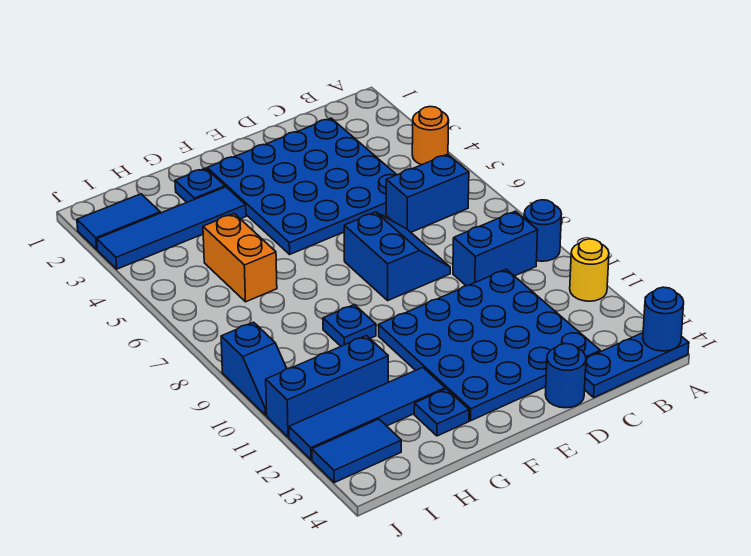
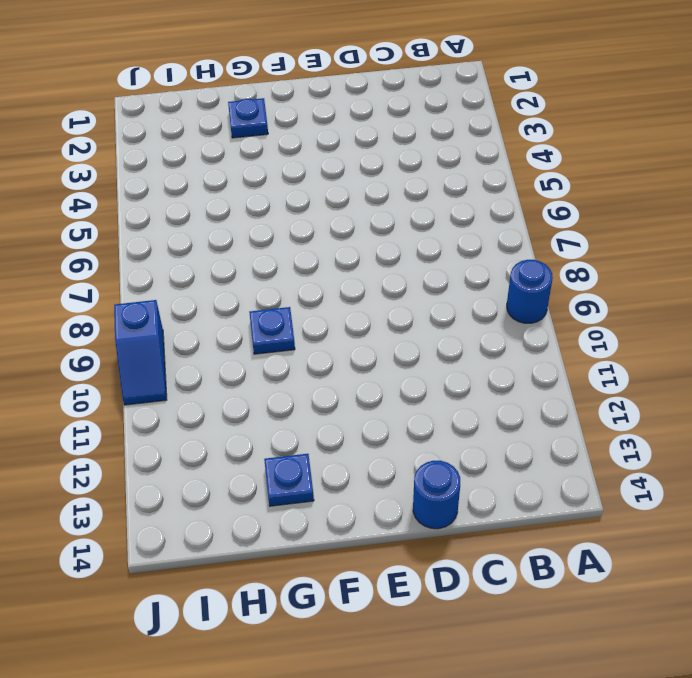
none -> orange 1x1 round brick [412,107,449,165]
none -> yellow 1x1 round brick [570,239,609,301]
none -> blue 1x3 plate [585,333,689,397]

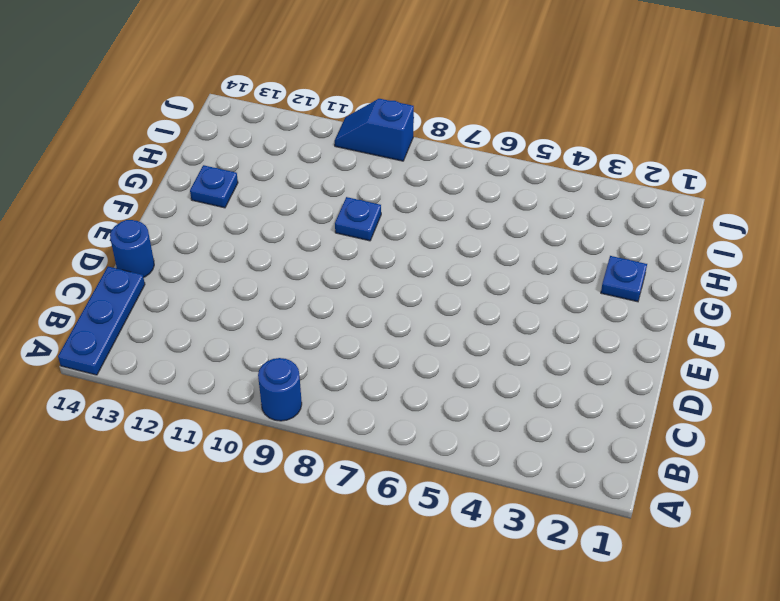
none -> orange 1x1 round brick [412,107,449,165]
none -> yellow 1x1 round brick [570,239,609,301]
none -> blue 1x2 brick [386,154,469,232]

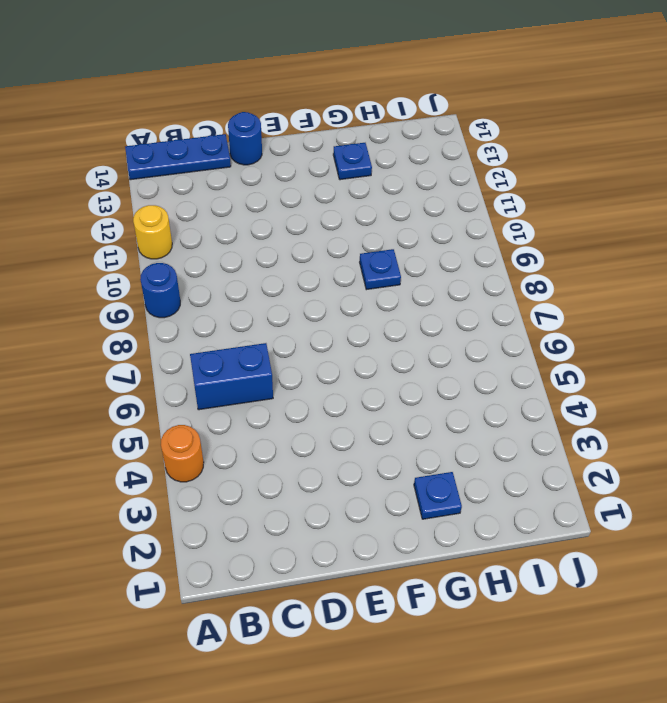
none -> blue 1x2 brick [453,211,538,286]
none -> blue 4x4 plate [207,118,397,254]
none -> blue 4x4 plate [379,269,600,421]

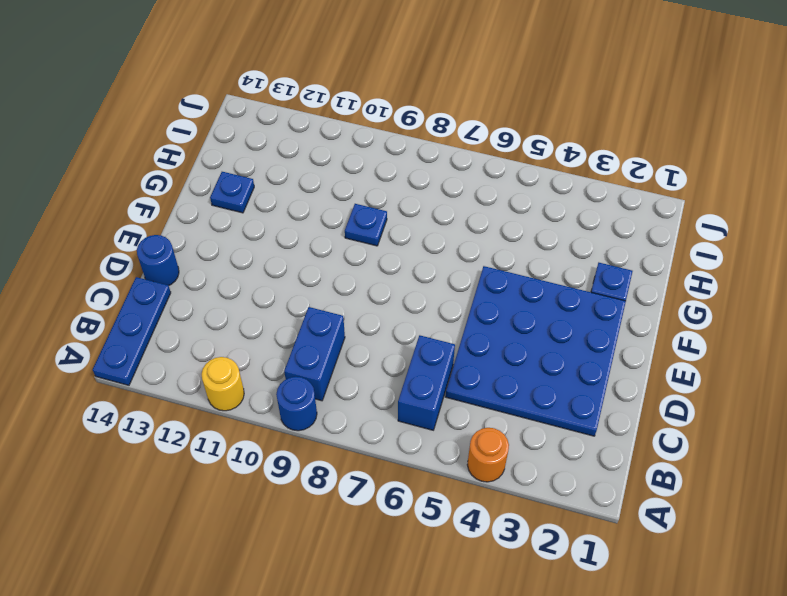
none -> blue 4x4 plate [379,269,600,421]
none -> blue 2x2 slope [344,212,450,300]
none -> blue 1x4 tile [97,187,246,269]

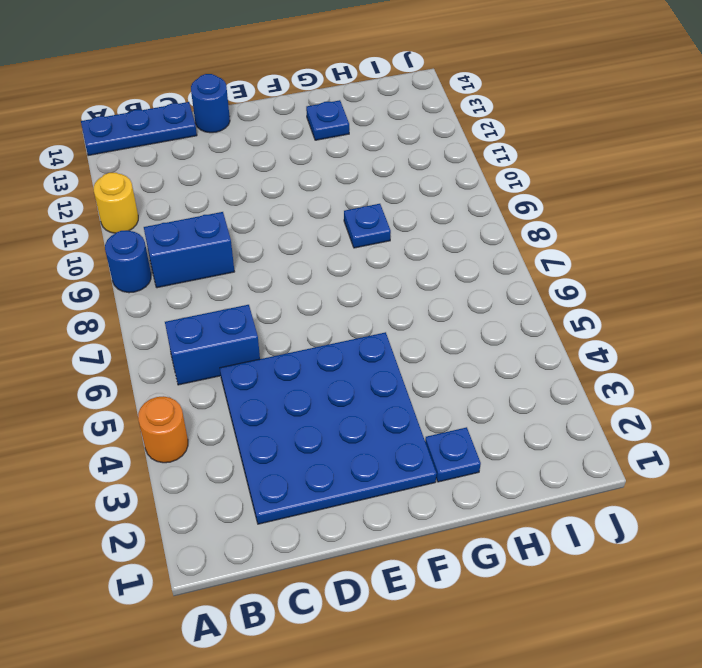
none -> blue 4x4 plate [379,269,600,421]
none -> blue 2x2 slope [344,212,450,300]
none -> blue 1x4 tile [97,187,246,269]

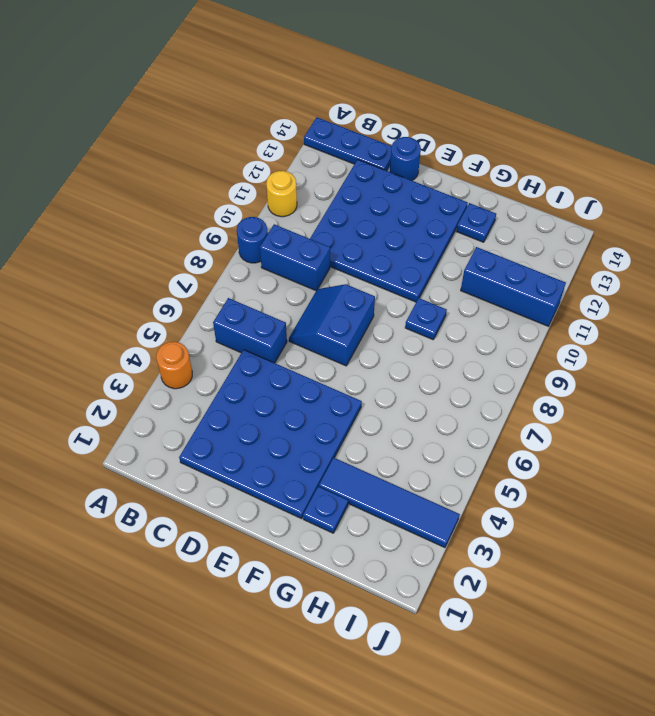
none -> blue 1x4 tile [289,367,445,460]
none -> orange 1x2 brick [203,214,277,302]
none -> blue 1x2 tile [77,194,160,249]

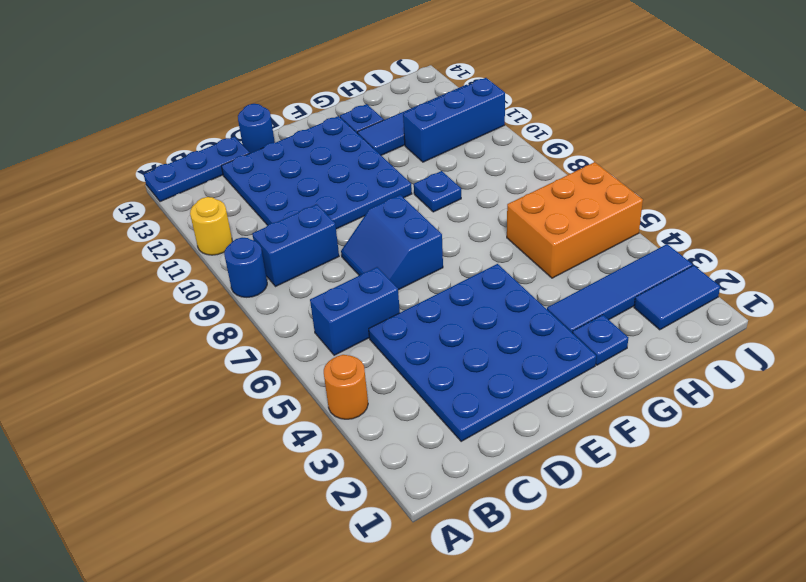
orange 2x3 brick [507,162,643,278] -> orange 1x2 brick [203,214,277,302]
none -> blue 1x2 tile [312,419,401,482]
none -> blue 1x2 slope [221,322,287,415]
none -> blue 1x1 round brick [643,287,684,351]

